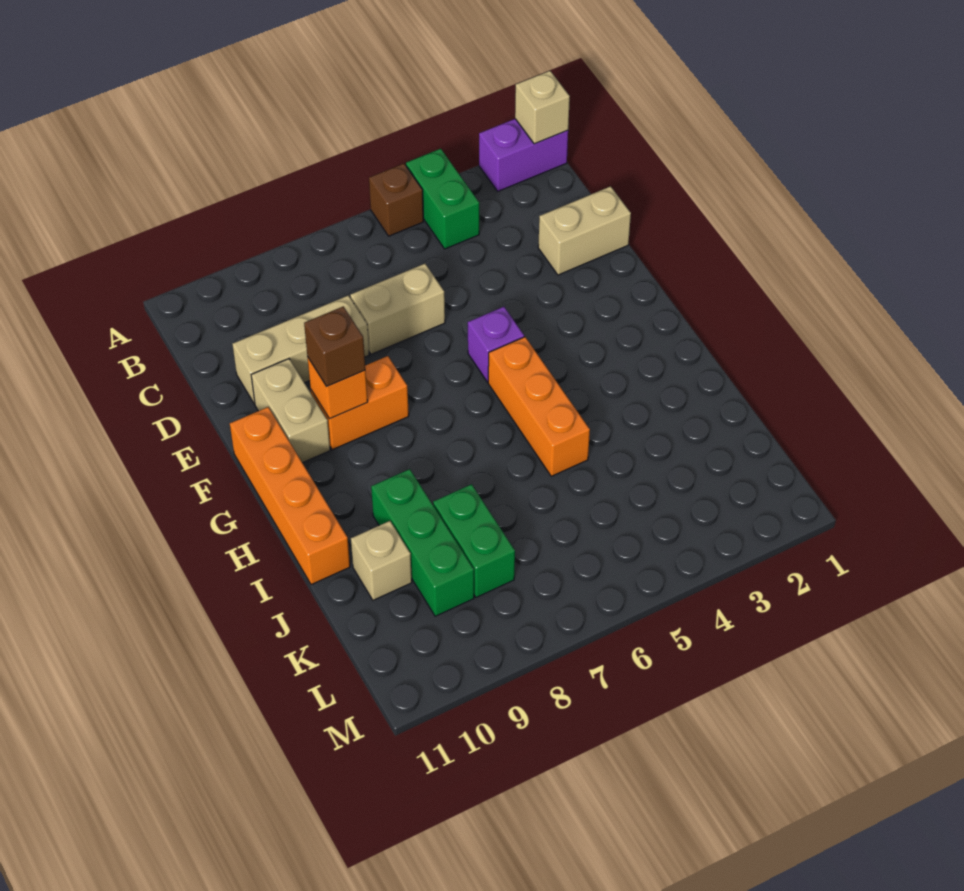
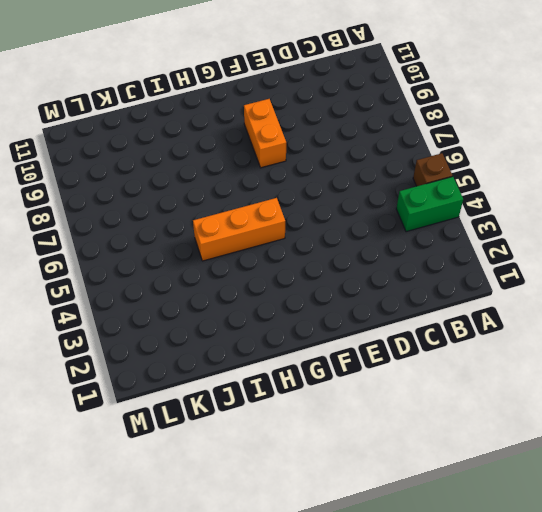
none -> purple 1x2 brick [479,119,568,191]
none -> tan 1x2 brick [538,186,631,275]
none -> tan 1x2 brick [350,264,445,354]

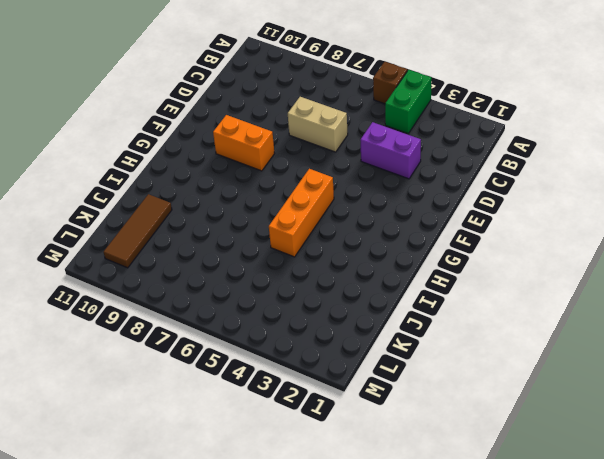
purple 1x2 brick [360,122,421,179] -> purple 1x2 brick moved to [479,119,568,191]
brown 1x3 tile [104,194,172,268] -> tan 1x1 brick [351,521,412,600]
none -> tan 1x2 brick [538,186,631,275]
none -> tan 1x3 brick [232,295,369,404]
none -> tan 1x2 brick [251,359,330,463]

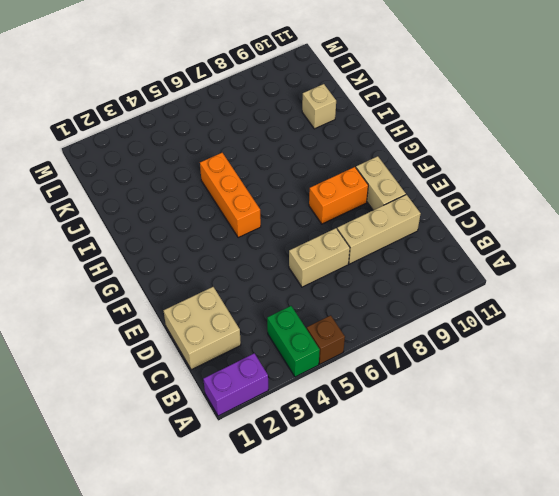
tan 2x2 brick [163,287,241,370] -> tan 1x2 brick [538,186,631,275]
none -> purple 1x1 brick [468,307,524,382]
none -> orange 1x4 brick [230,407,350,585]
none -> green 1x3 brick [371,469,474,616]

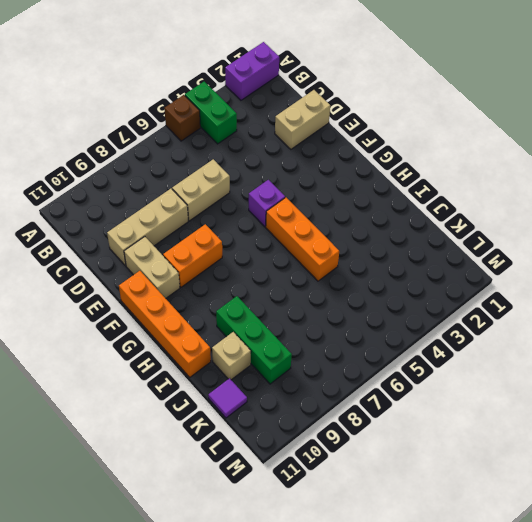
purple 1x1 tile [208,378,247,418] -> none
none -> green 1x2 brick [433,484,515,597]
none -> tan 1x1 brick [515,71,570,144]
none -> orange 1x1 brick [308,358,368,419]

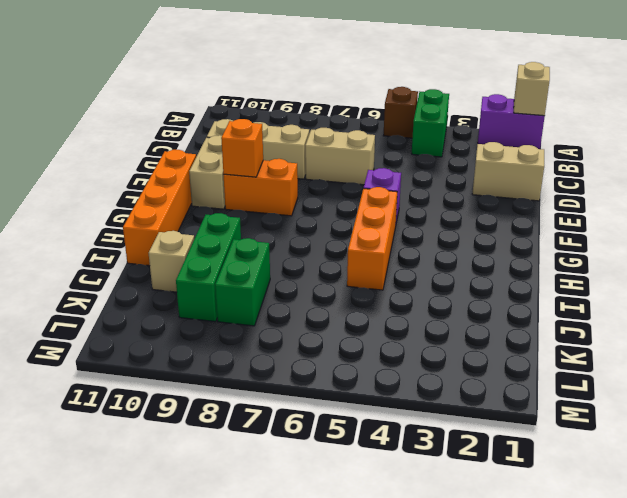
none -> brown 1x1 brick [304,306,365,386]

